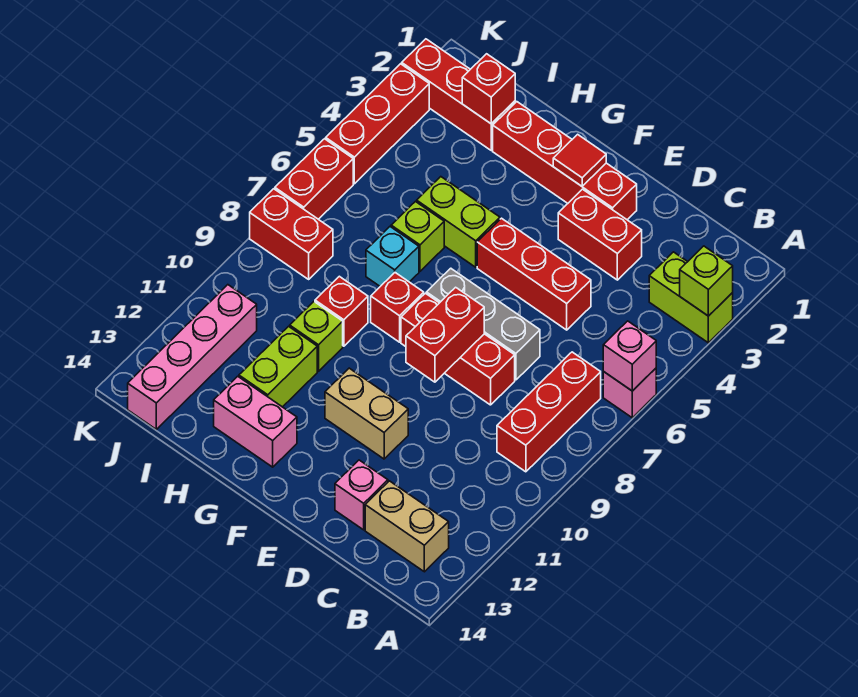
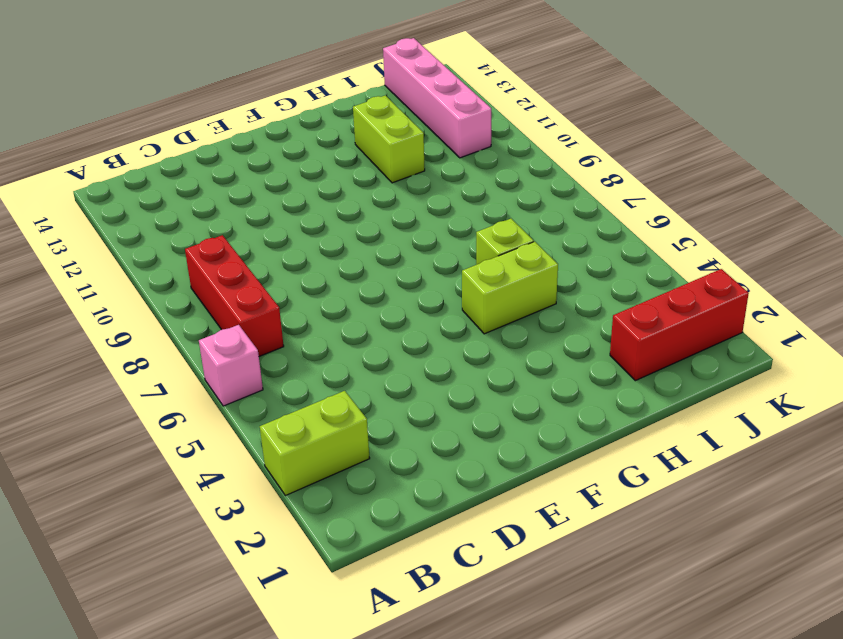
none -> tan 1x2 brick [365,481,449,572]
none -> red 1x2 brick [558,189,642,280]
none -> red 1x3 brick [477,218,591,330]

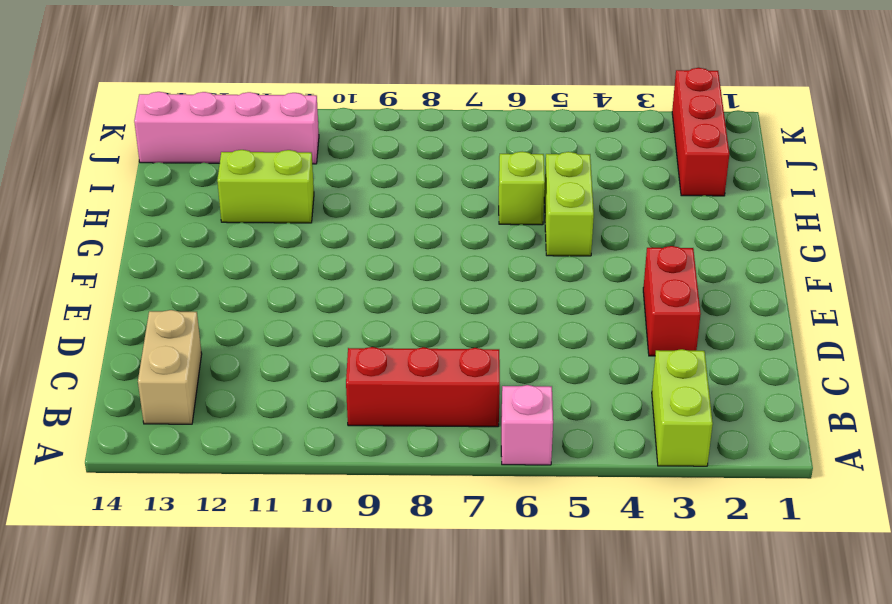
none -> red 1x3 brick [477,218,591,330]
none -> grey 1x3 brick [426,268,540,380]
none -> red 1x3 brick [401,293,515,405]

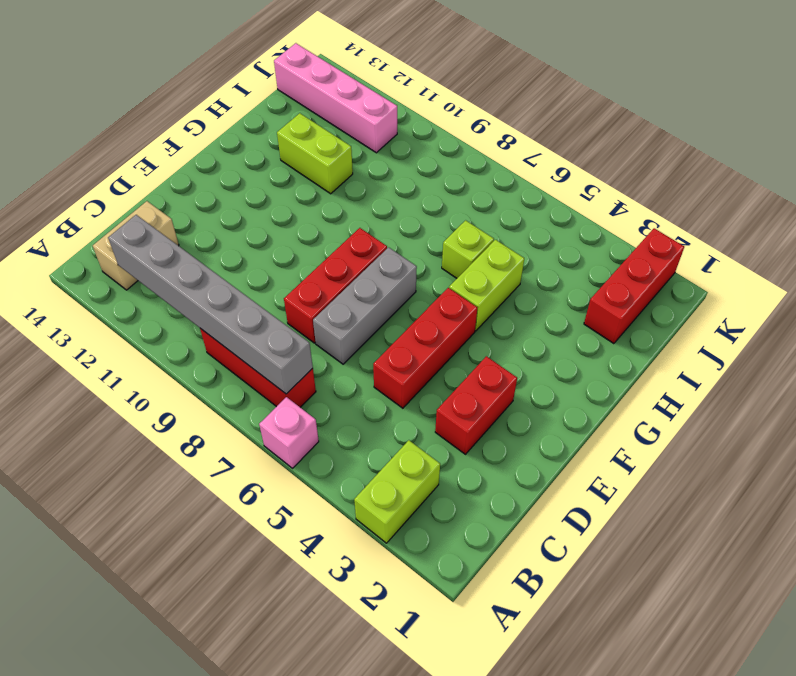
grey 1x6 brick [108,215,313,394] -> none
none -> pink 1x1 brick [335,460,388,530]
none -> red 1x4 brick [493,102,637,220]
none -> tan 1x2 brick [325,368,408,459]

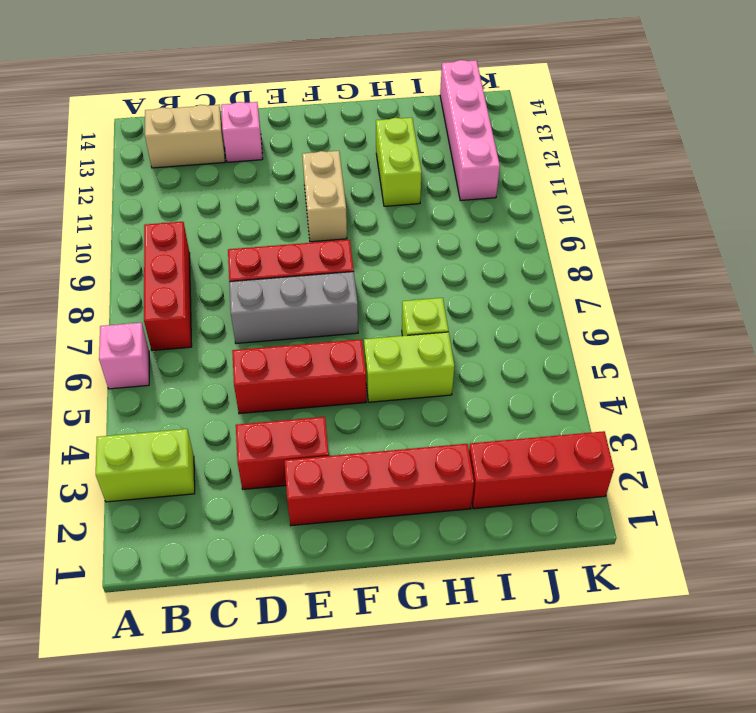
tan 1x2 brick [302,151,347,242] -> tan 1x2 brick turned to [325,368,408,459]
none -> red 1x1 brick [371,273,424,342]
none -> pink 1x2 brick [214,376,297,467]
none -> cyan 1x1 brick [366,227,419,286]

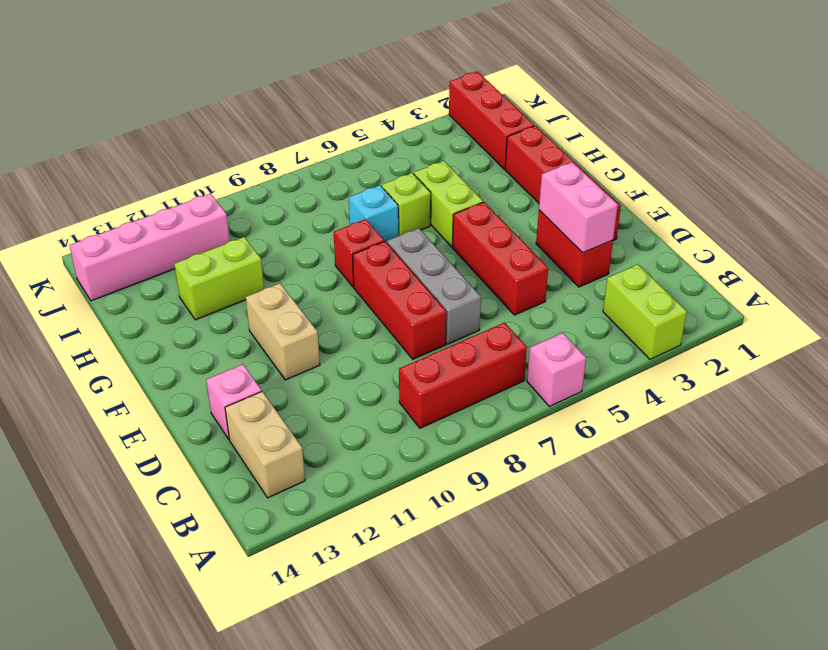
pink 1x2 brick [539,162,618,253] -> pink 1x2 brick moved to [214,376,297,467]
none -> red 1x1 brick [315,276,368,346]
none -> lime 1x1 brick [290,302,343,371]
none -> red 1x2 brick [250,189,333,279]

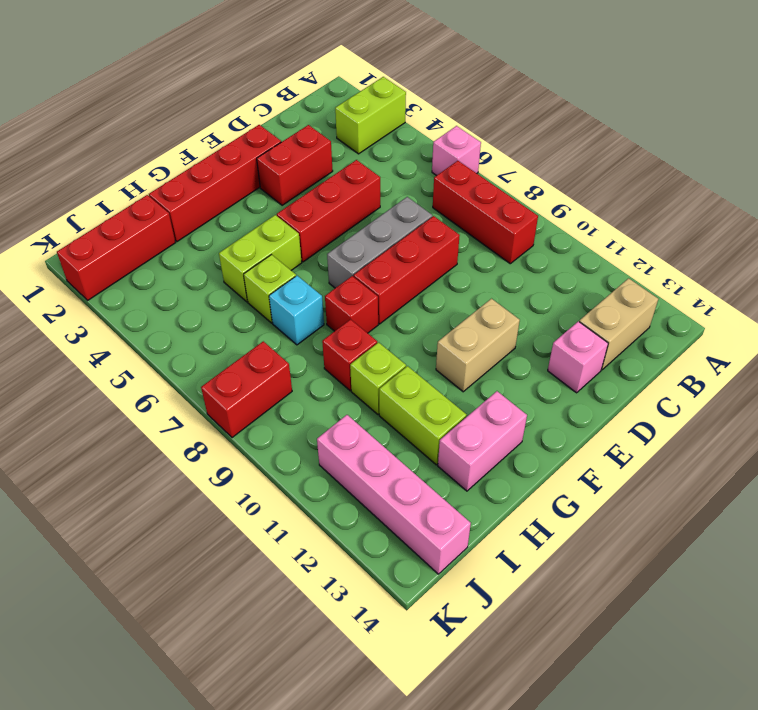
none -> red 1x3 brick [326,64,429,184]
none -> red 1x2 brick [275,139,353,219]
none -> lime 1x1 brick [680,246,733,316]

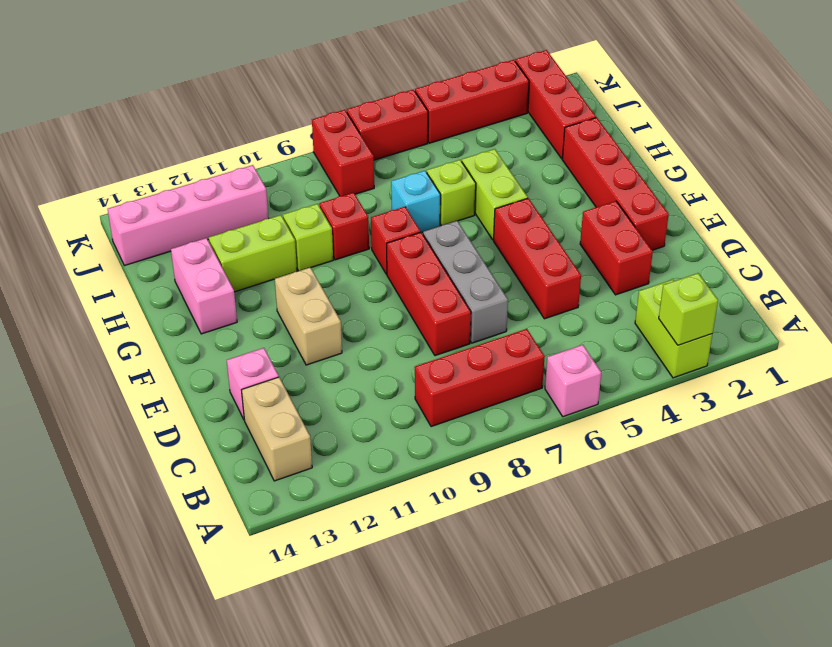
none -> pink 1x1 brick [603,321,656,391]
none -> red 1x2 brick [406,287,484,382]
none -> red 1x1 tile [553,134,606,186]

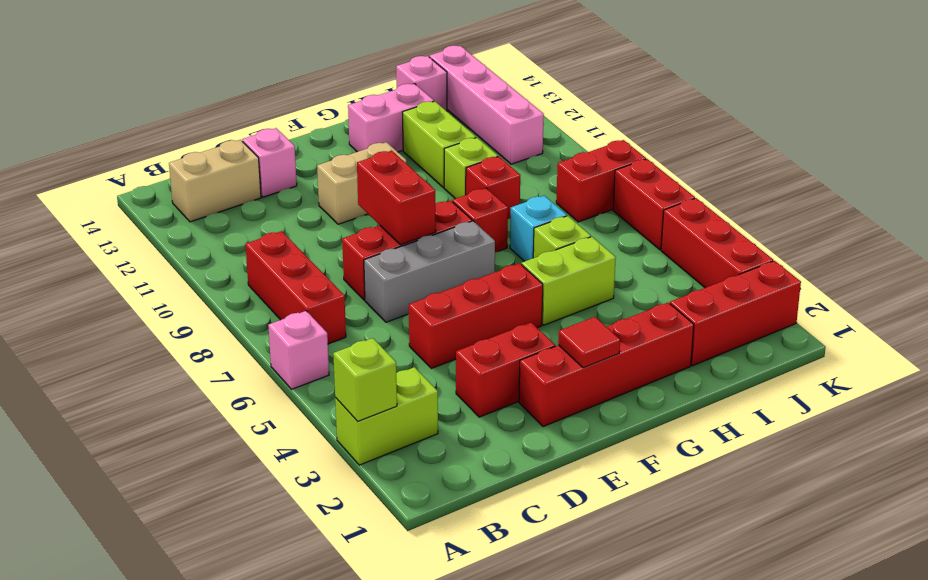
pink 1x1 brick [396,56,447,111] -> pink 1x1 brick moved to [603,321,656,391]
none -> red 1x1 brick [462,54,515,124]

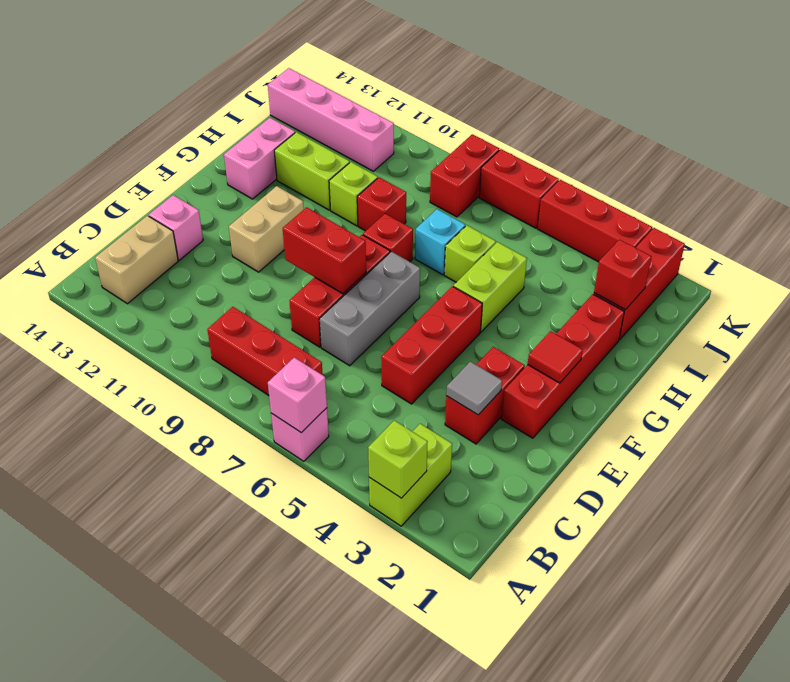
grey 1x1 tile [446,362,502,415] -> none

